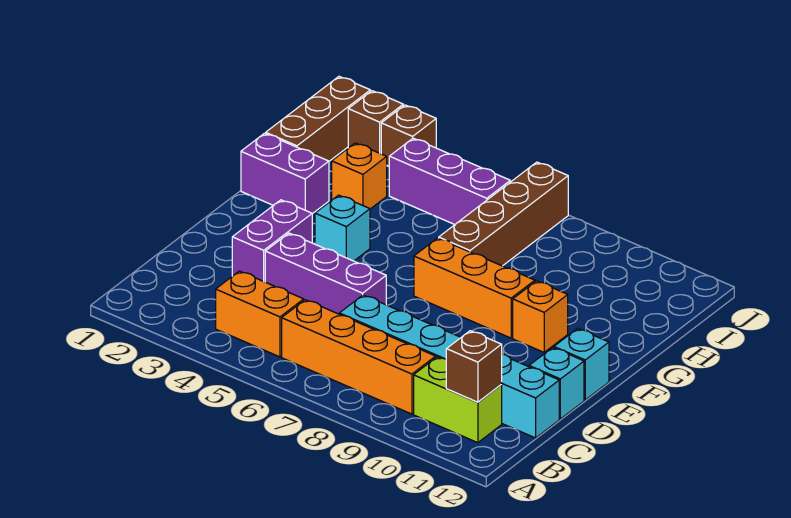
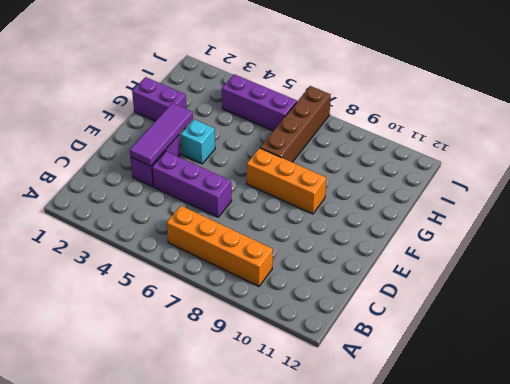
purple 1x3 tile [130,103,193,166] -> none
none -> orange 1x2 brick [216,271,304,357]
none -> lime 1x2 brick [414,357,502,443]
none -> cyan 1x6 brick [339,295,559,438]

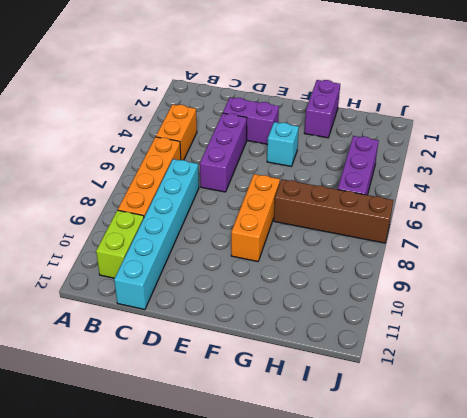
none -> cyan 1x1 brick [529,348,584,419]
none -> cyan 1x1 brick [554,329,609,400]
none -> orange 1x1 brick [513,281,568,352]

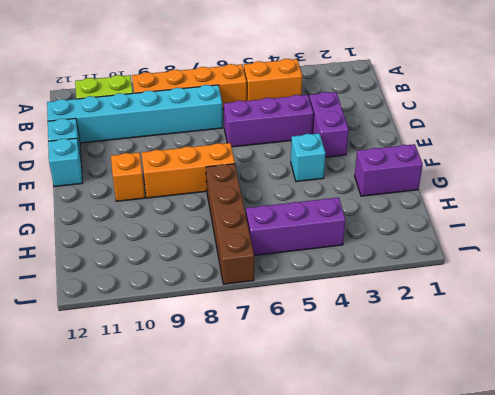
none -> brown 1x3 brick [266,76,370,161]
none -> orange 1x1 brick [332,143,387,209]
none -> brown 1x1 brick [348,91,403,154]

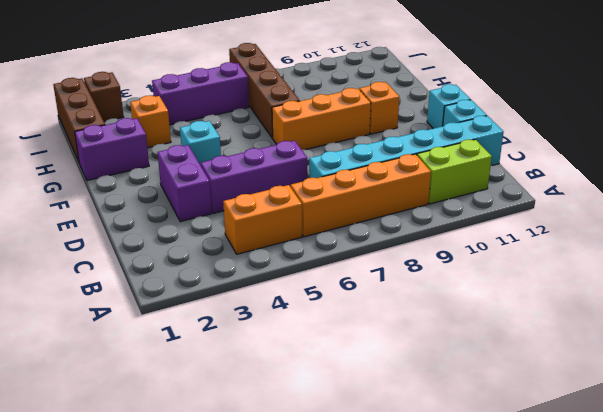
none -> brown 1x1 brick [381,105,436,166]
none -> brown 1x1 brick [446,331,502,402]

